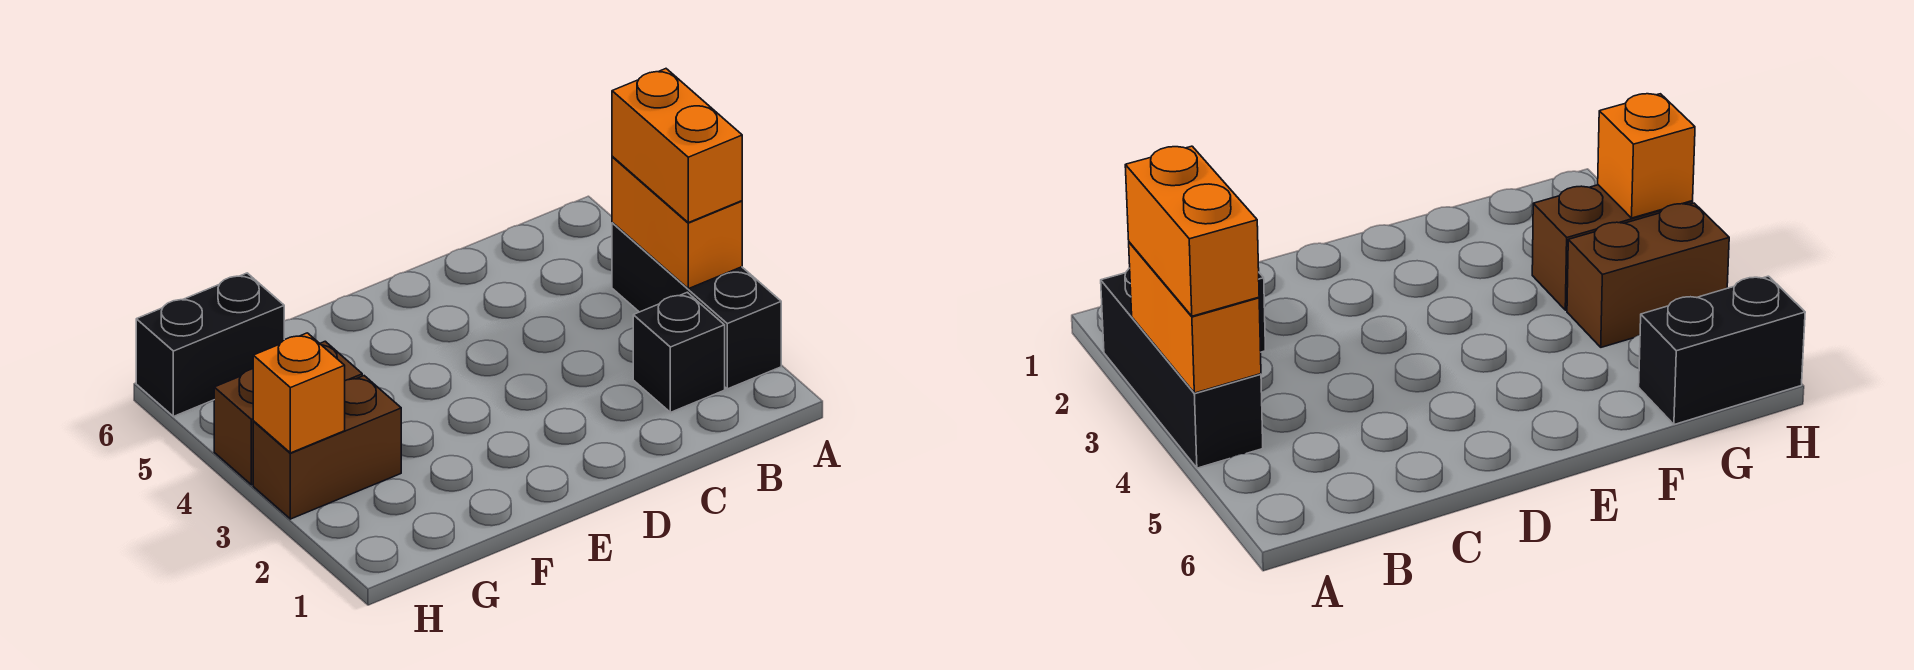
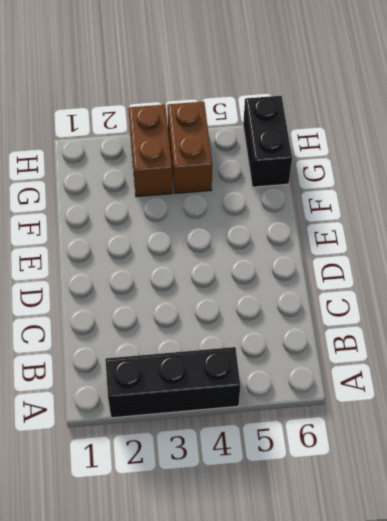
none -> black 1x1 brick [633,292,725,412]
none -> orange 1x2 brick [612,157,742,289]

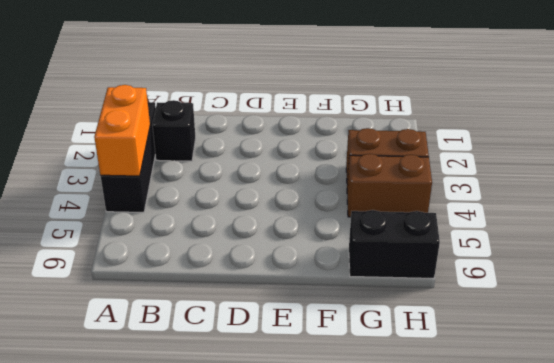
none -> orange 1x1 brick [253,333,345,453]
none -> orange 1x2 brick [612,69,742,223]

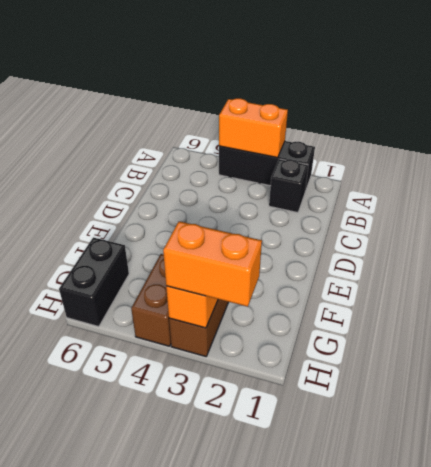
orange 1x2 brick [163,221,262,307] -> orange 1x2 brick moved to [612,69,742,223]

